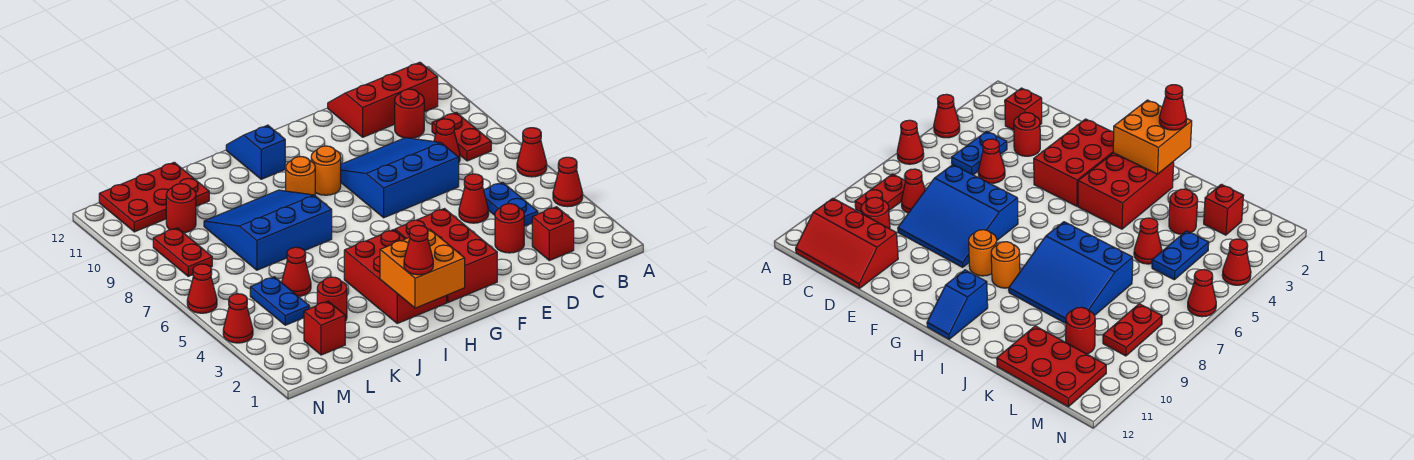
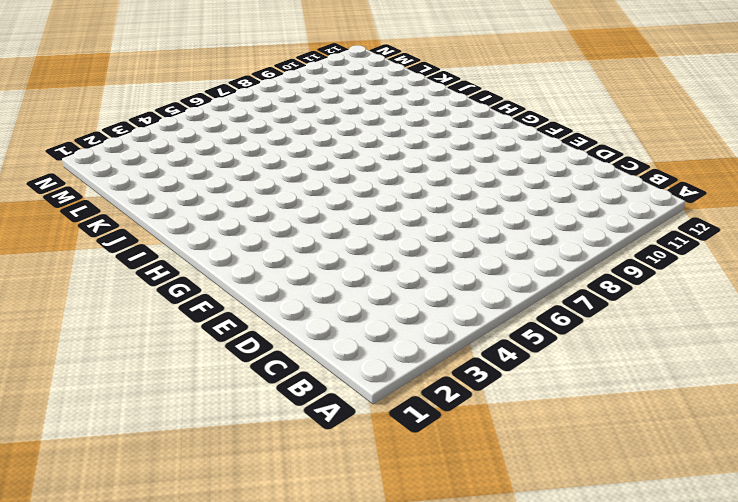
none -> red 1x1 cone [553,157,583,207]
none -> red 1x1 cone [517,128,547,177]
none -> red 1x2 plate [432,112,491,161]

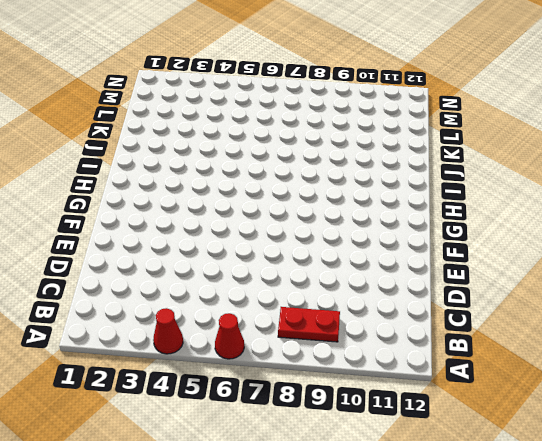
none -> red 2x3 slope [328,62,438,137]
none -> red 1x1 brick [532,207,574,260]
none -> blue 1x2 plate [484,182,538,226]

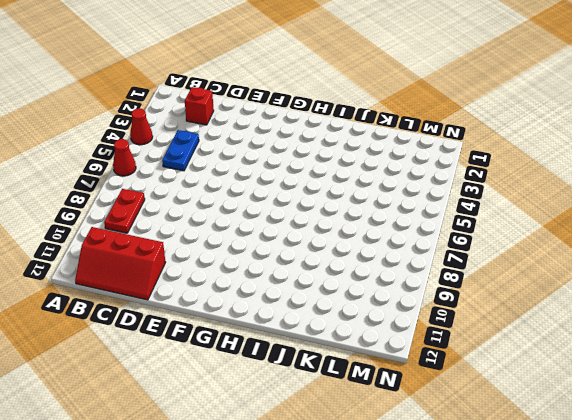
none -> red 1x1 cone [434,119,460,162]
none -> red 1x1 round brick [395,89,424,138]
none -> red 1x1 round brick [495,204,524,253]

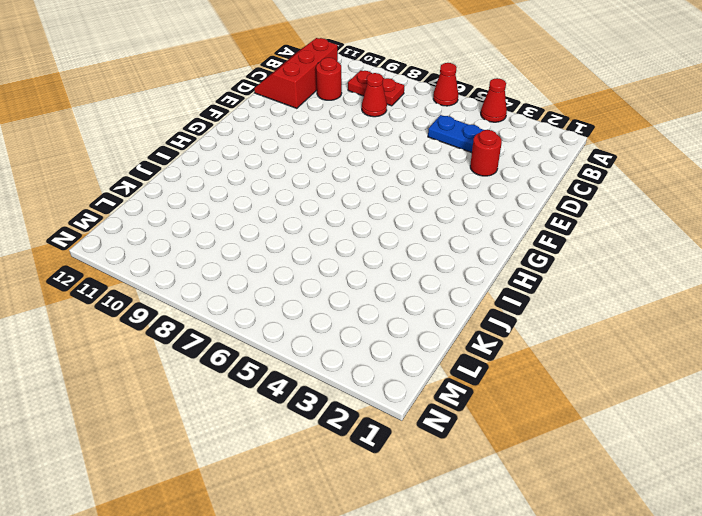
none -> red 1x1 brick [532,207,574,260]
none -> red 1x1 cone [459,174,489,223]
none -> blue 3x3 slope [341,138,459,218]

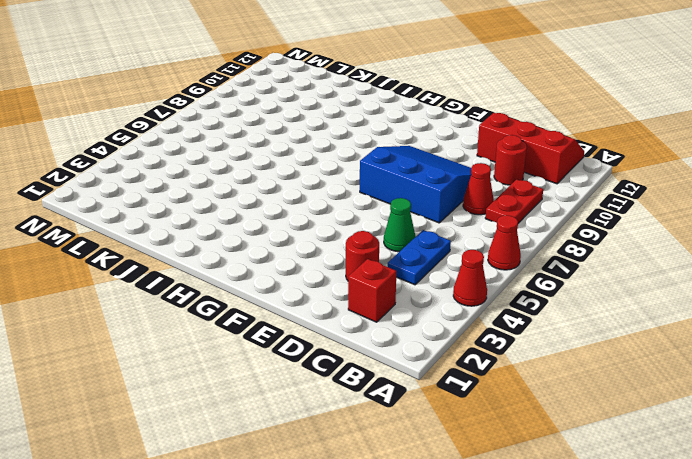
green 1x1 cone [384,198,416,252] -> red 1x1 cone [459,174,489,223]
none -> red 2x3 brick [395,209,497,302]
none -> orange 1x1 round brick [311,146,341,195]
none -> red 2x3 brick [344,230,447,323]

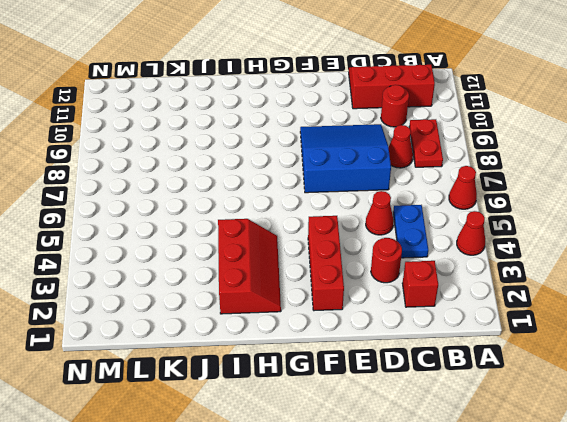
red 1x3 brick [308,216,344,311] -> red 2x3 brick [395,209,497,302]
red 2x3 slope [218,219,281,314] -> red 2x3 brick [344,230,447,323]
none -> orange 1x1 round brick [311,146,341,195]
none -> orange 1x1 round brick [286,156,315,195]
none -> blue 1x2 slope [226,125,285,179]

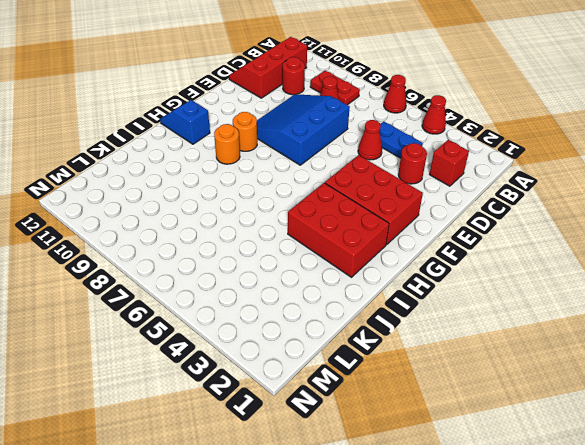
none -> blue 3x3 slope [204,190,332,270]
none -> red 1x1 round brick [317,277,347,321]
none -> red 1x1 cone [282,247,311,297]

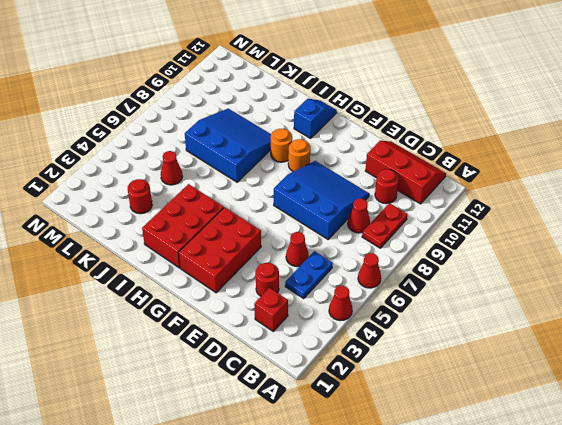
none -> red 2x3 plate [99,162,209,232]
none -> red 1x1 brick [304,301,345,355]
none -> blue 1x2 plate [250,277,309,325]

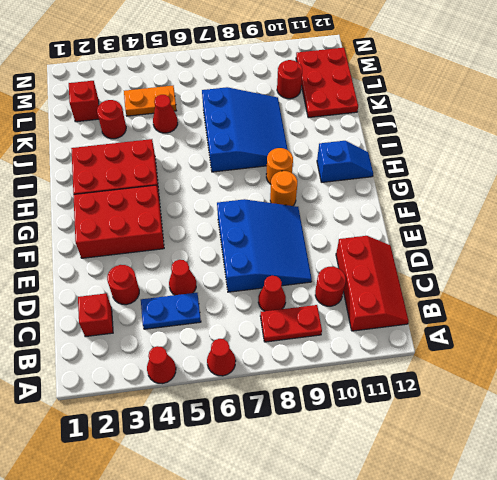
orange 1x2 plate [124,86,176,116] -> blue 1x2 plate [250,277,309,325]
none -> red 1x2 plate [153,228,212,276]
none -> red 1x1 cone [223,294,253,343]
none -> red 1x1 cone [187,264,217,313]

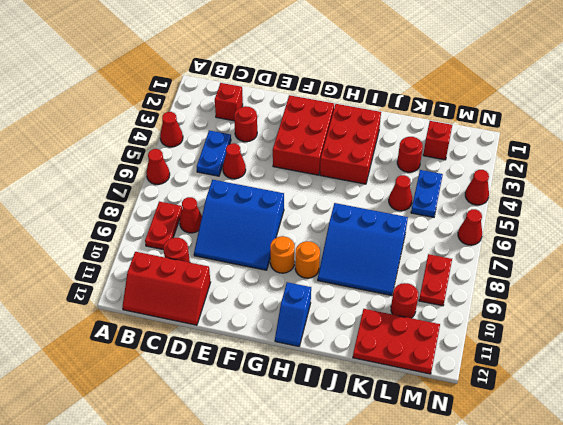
none -> orange 2x2 brick [380,229,465,308]
none -> red 1x1 cone [404,225,433,275]

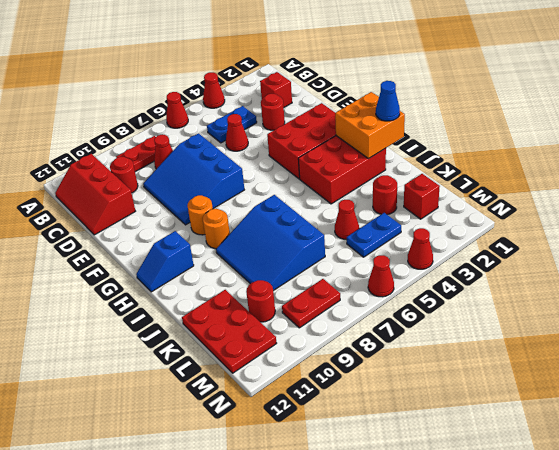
blue 1x1 cone [376,81,400,121] -> red 1x1 cone [404,225,433,275]

